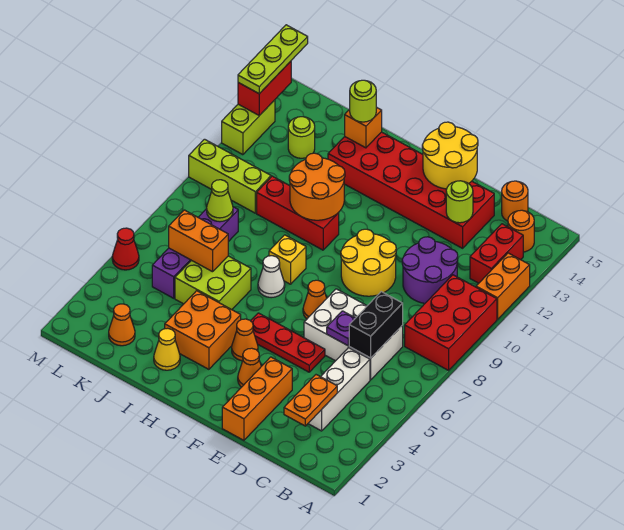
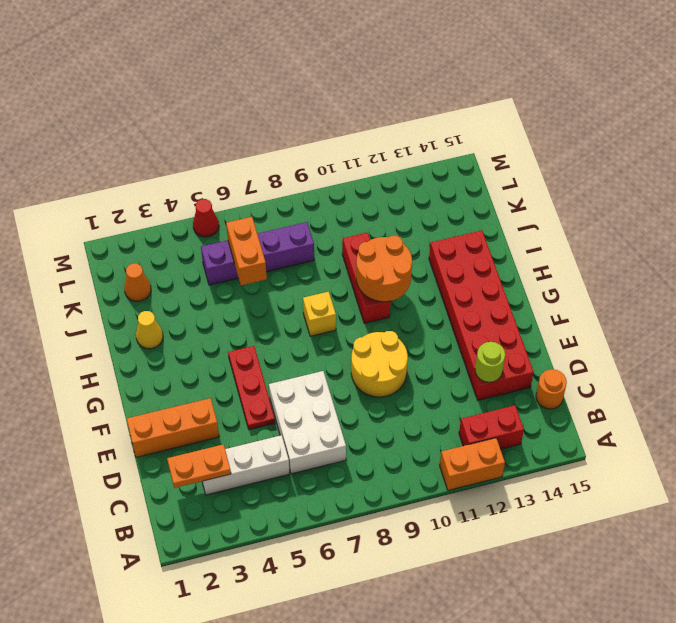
none -> red 2x3 brick [405,275,497,370]
none -> orange 1x1 round brick [508,210,534,252]
none -> purple 2x2 round brick [402,237,458,303]
none -> orange 1x1 cone [238,348,261,387]

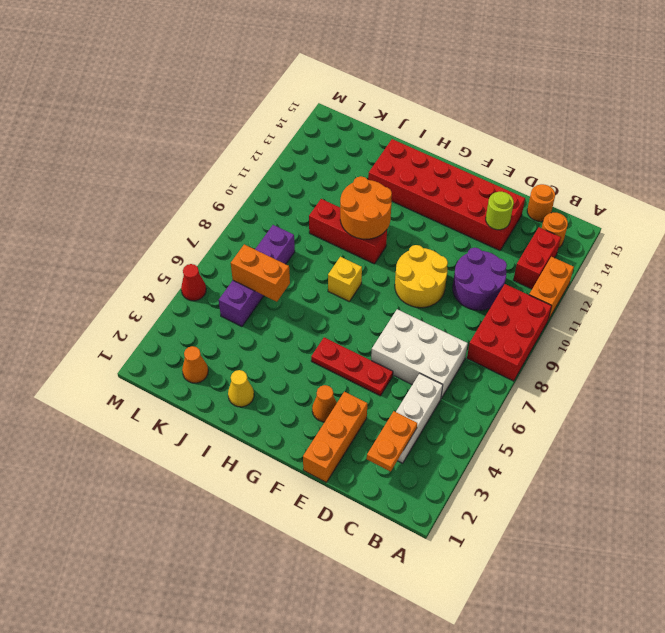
none -> orange 1x1 cone [303,280,327,319]
none -> orange 1x1 cone [232,319,258,361]
none -> orange 2x2 brick [165,291,241,369]
none -> white 1x1 cone [258,256,285,298]

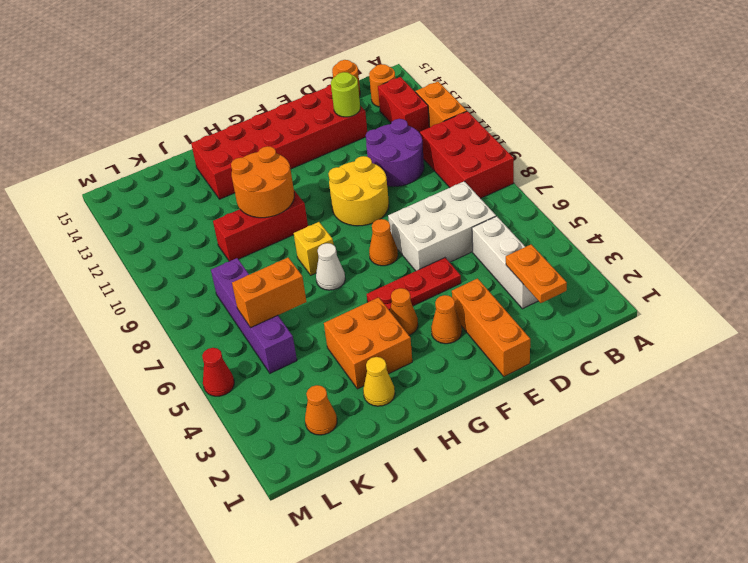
none -> lime 2x2 brick [175,256,251,310]
none -> lime 1x3 brick [189,139,271,213]
none -> lime 1x1 round brick [288,117,315,158]
none -> lime 1x2 brick [222,100,275,155]

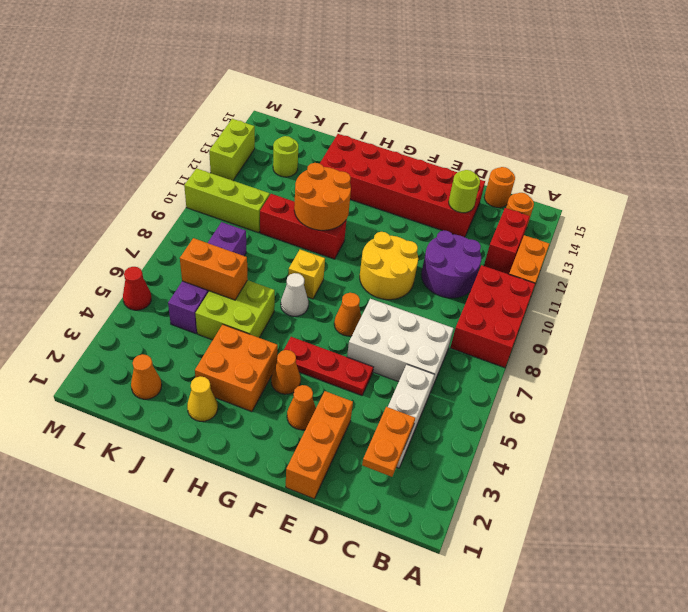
none -> black 1x2 brick [349,292,403,358]
none -> purple 1x1 plate [327,311,355,346]
none -> yellow 2x2 round brick [422,122,478,189]
none -> orange 1x1 brick [345,107,382,148]

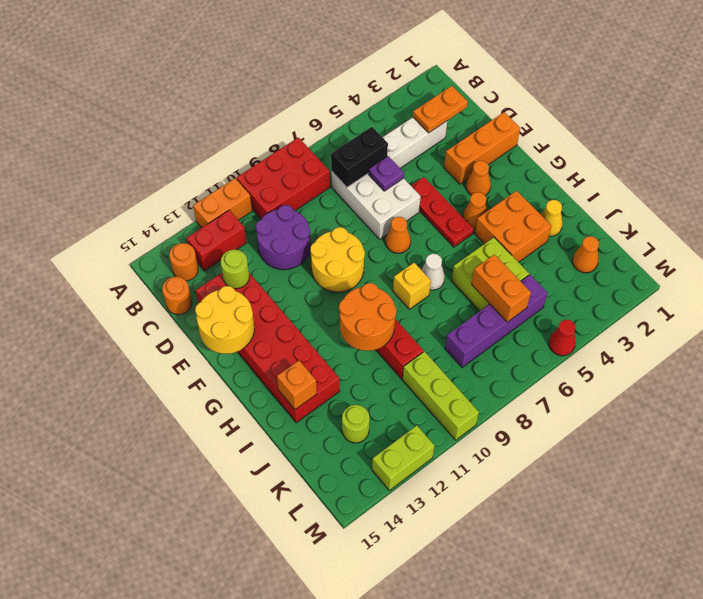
none -> lime 1x1 cone [207,180,233,222]
none -> red 1x2 brick [238,61,291,116]
none -> lime 1x1 round brick [350,80,376,122]
none -> lime 1x3 plate [238,25,308,94]

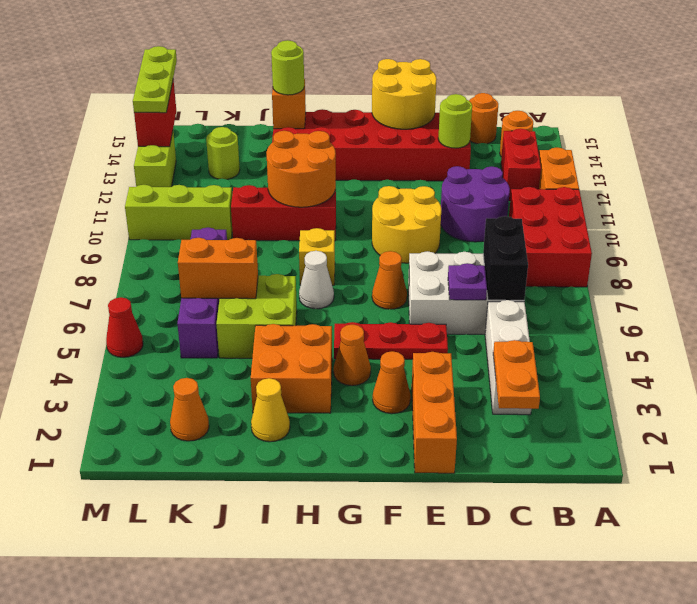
none -> lime 1x1 cone [207,180,233,222]

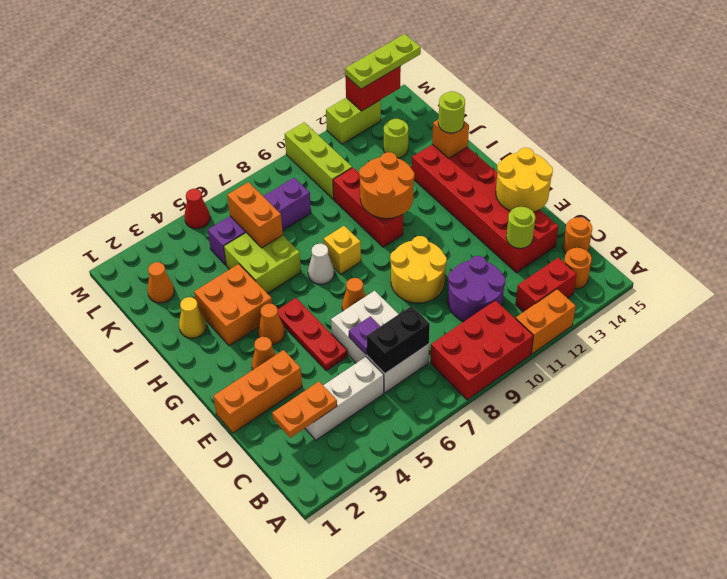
none -> lime 1x1 cone [207,180,233,222]

